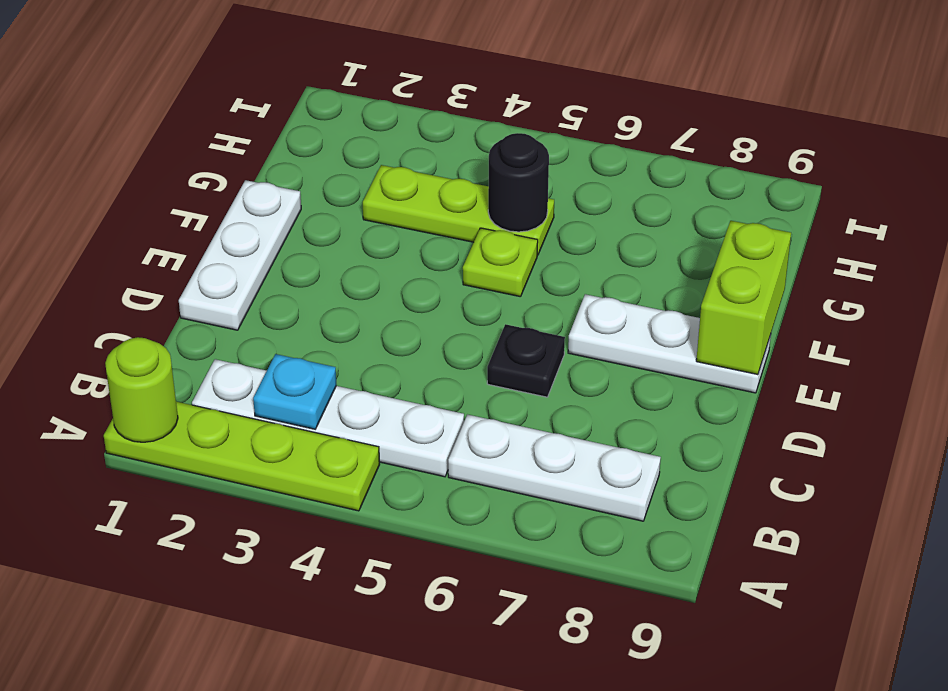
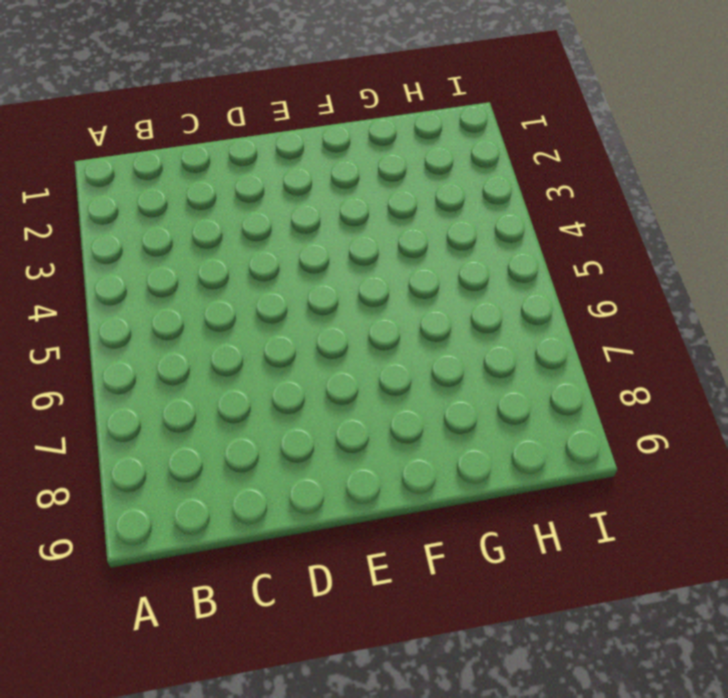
none -> lime 1x4 plate [104,402,380,511]
none -> white 1x4 plate [192,359,464,477]
none -> white 1x3 plate [448,415,661,521]

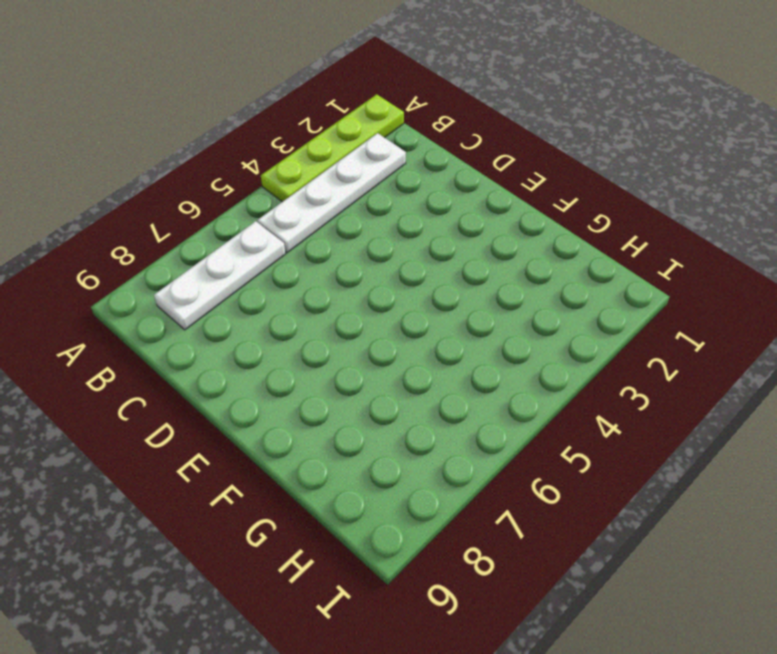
none -> white 1x3 plate [179,180,301,330]
none -> black 1x1 plate [487,324,565,397]
none -> white 1x3 plate [568,294,771,393]

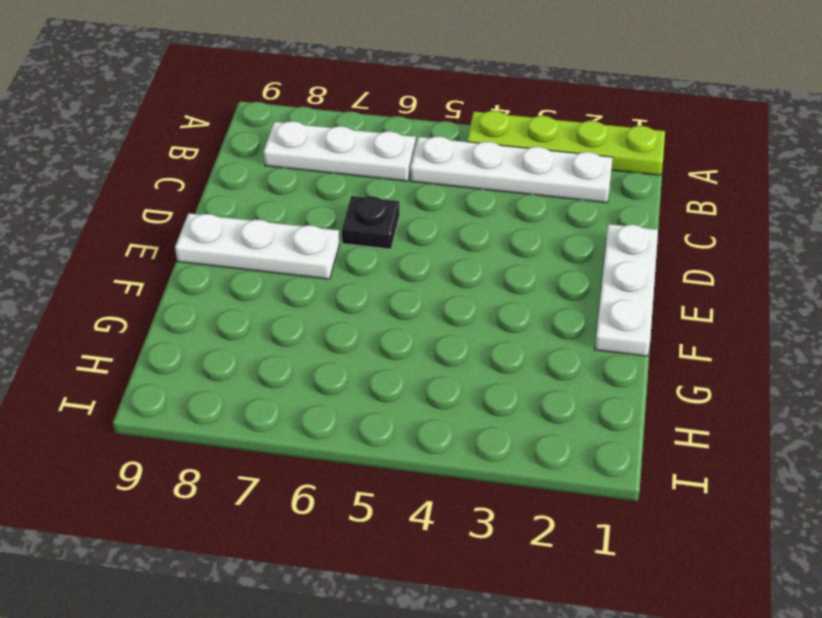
none -> lime 1x1 plate [463,228,538,297]
none -> lime 1x3 plate [363,165,554,255]
none -> lime 1x1 round brick [105,337,178,442]

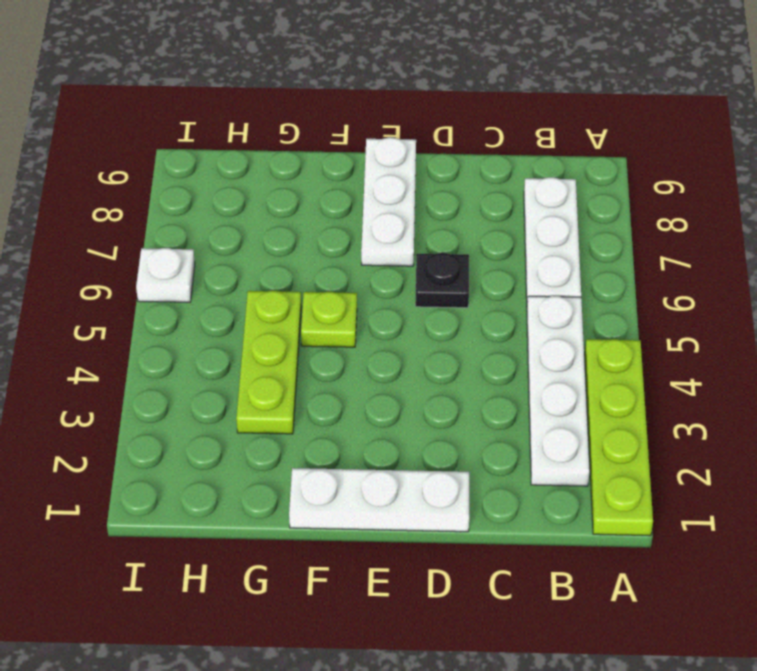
white 1x1 plate [136,248,195,302] -> none
none -> lime 1x1 round brick [105,337,178,442]
none -> cyan 1x1 plate [253,354,337,429]
none -> lime 1x2 brick [696,221,791,375]

